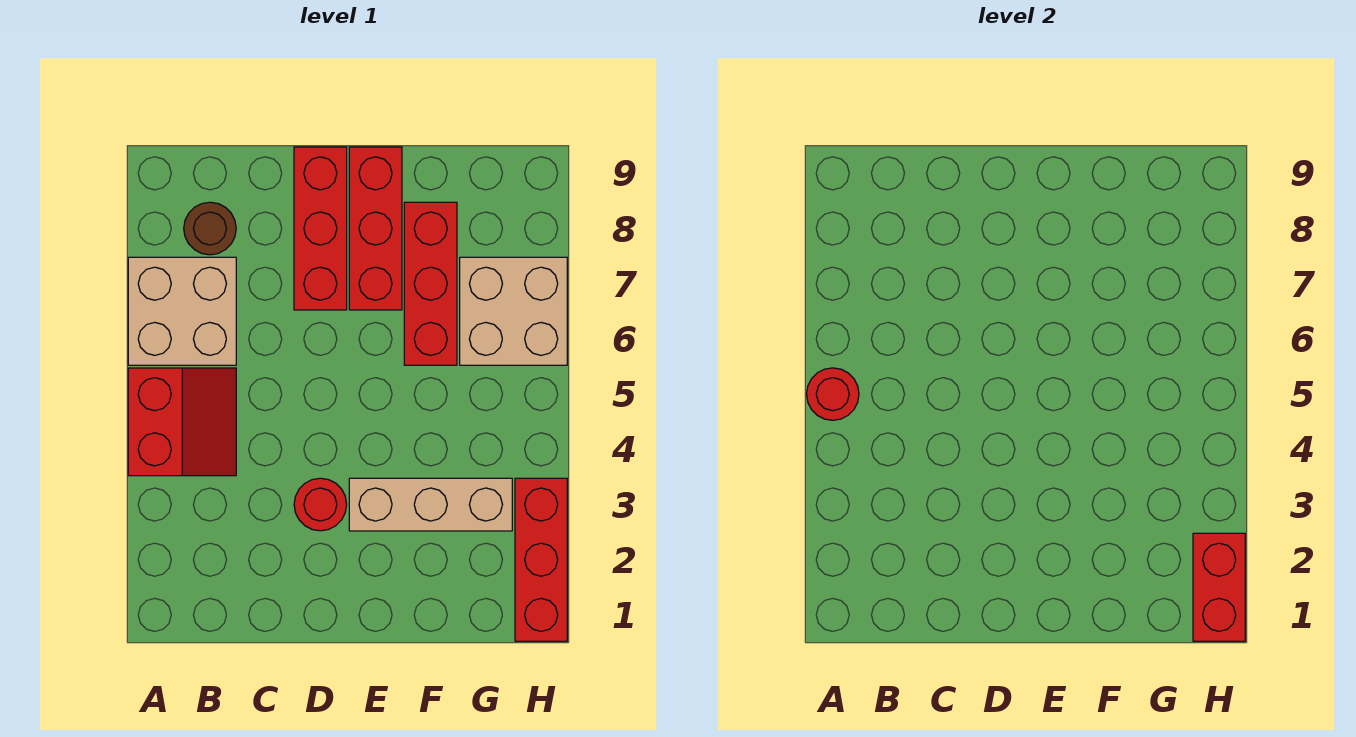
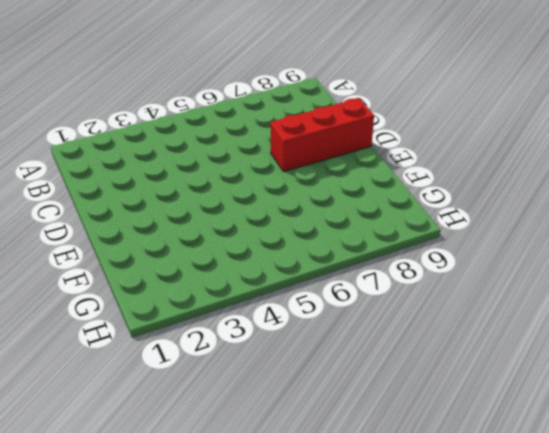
none -> red 2x2 slope [128,368,236,476]
none -> tan 2x2 brick [128,257,236,365]
none -> brown 1x1 round brick [184,202,236,255]

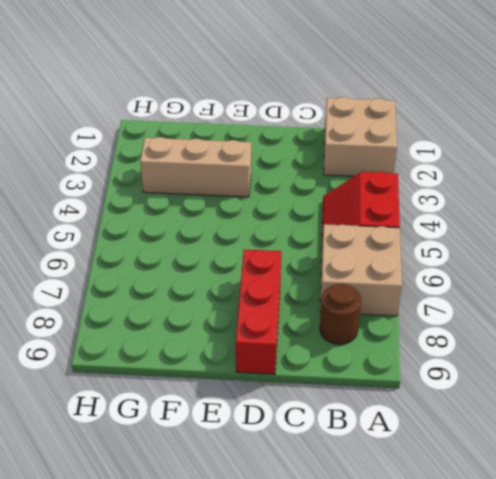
tan 2x2 brick [324,97,397,176] -> tan 2x2 brick moved to [460,257,567,365]
none -> red 1x1 round brick [294,478,347,531]
none -> red 1x3 brick [349,147,402,310]
none -> red 1x3 brick [404,202,457,365]

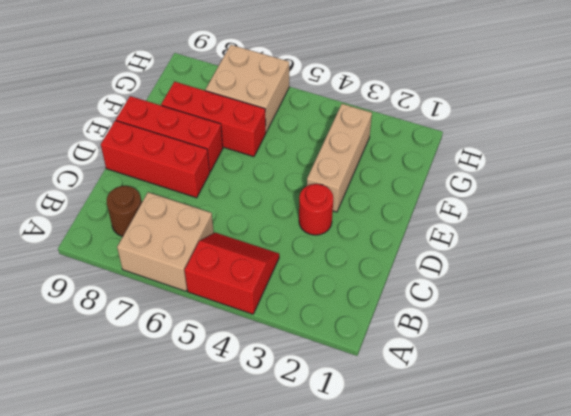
none -> red 1x3 brick [515,478,567,641]
none -> red 1x1 round brick [807,368,859,420]
none -> red 1x2 brick [1193,533,1245,641]

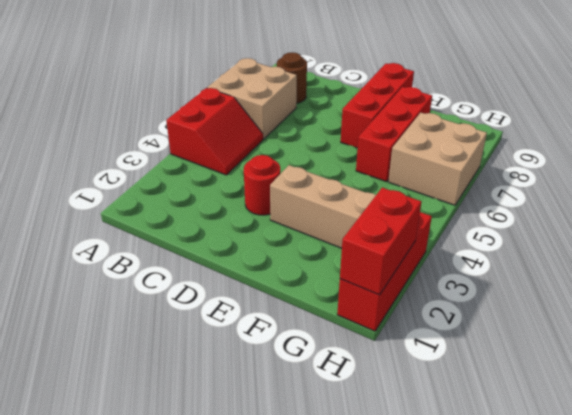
none -> red 1x3 brick [294,147,347,310]
none -> red 1x1 round brick [807,368,859,420]

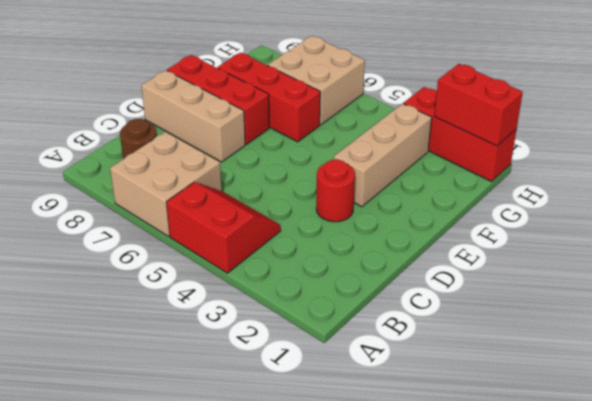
tan 1x3 brick [141,70,245,162] -> red 1x3 brick [294,147,347,310]
none -> red 1x1 round brick [807,368,859,420]

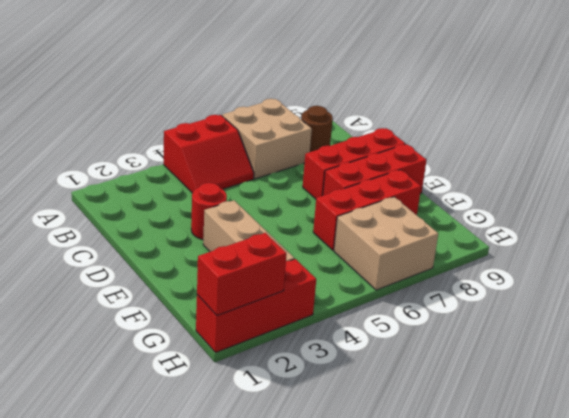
none -> red 1x1 round brick [807,368,859,420]

